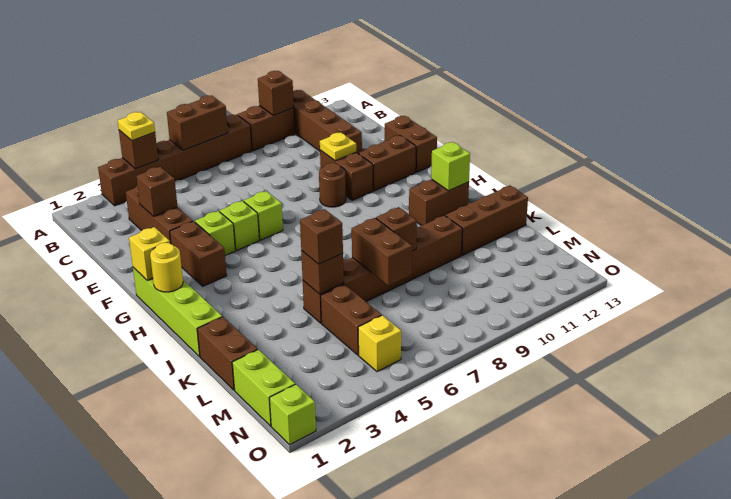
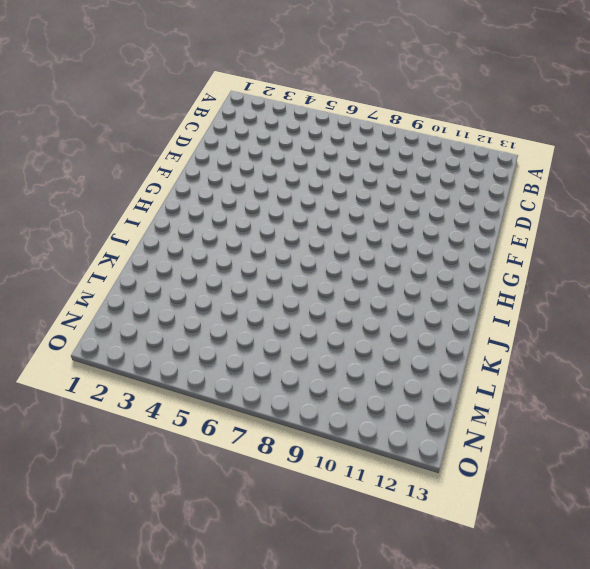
none -> brown 1x6 brick [98,114,252,206]
none -> brown 1x2 brick [238,106,295,151]
none -> brown 1x4 brick [293,90,362,153]
none -> brown 1x3 brick [126,186,192,244]

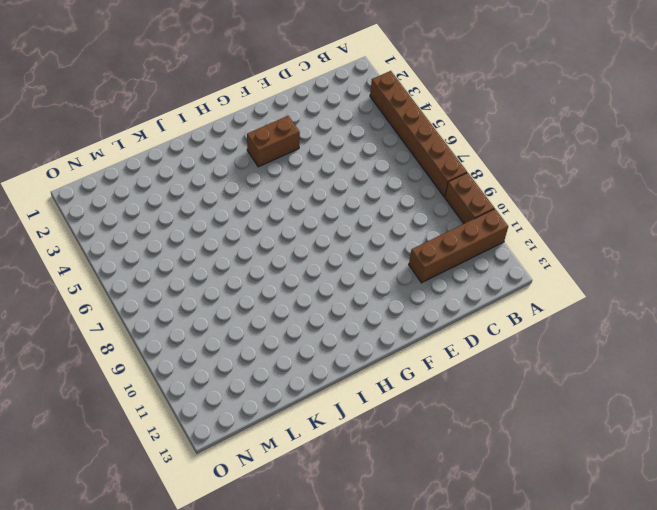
none -> brown 1x3 brick [126,186,192,244]
none -> brown 1x2 brick [320,150,373,200]
none -> brown 1x2 brick [385,116,437,172]
none -> lime 1x1 brick [194,211,235,256]

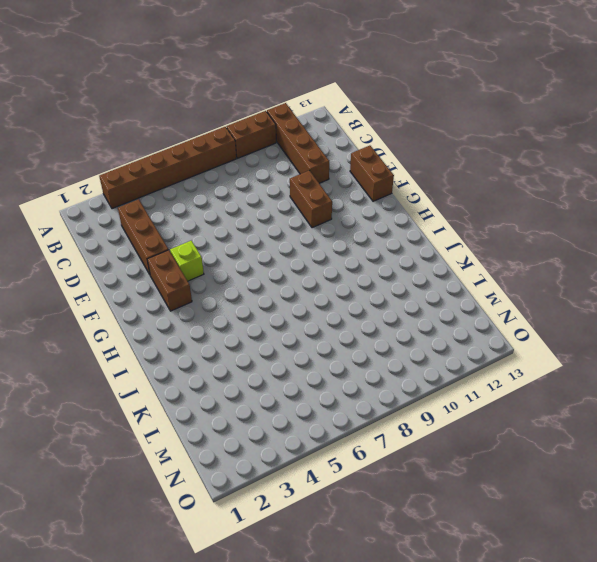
none -> lime 1x1 brick [219,201,259,251]
none -> lime 1x1 brick [244,191,283,240]
none -> brown 1x1 round brick [319,163,346,207]
none -> brown 1x2 brick [358,135,416,191]

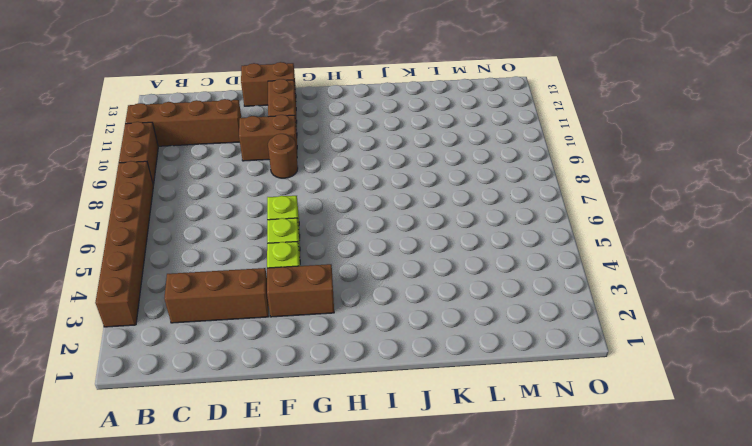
none -> lime 1x4 brick [133,267,222,357]
none -> brown 1x2 brick [409,179,469,226]
none -> brown 1x2 brick [197,317,258,390]
none -> brown 1x6 brick [303,215,462,323]

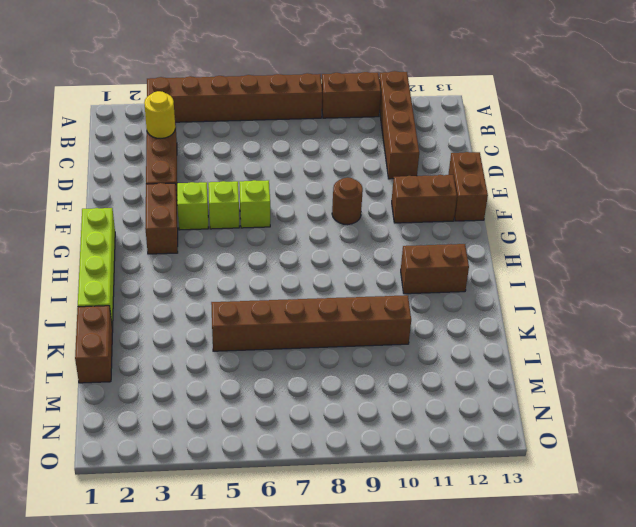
yellow 1x1 round brick [144,91,175,139] -> yellow 1x1 round brick moved to [150,243,183,292]
none -> brown 1x2 brick [320,150,373,200]
none -> brown 1x3 brick [445,185,528,255]
none -> brown 1x2 brick [321,284,382,355]
none -> lime 1x2 brick [232,350,295,426]

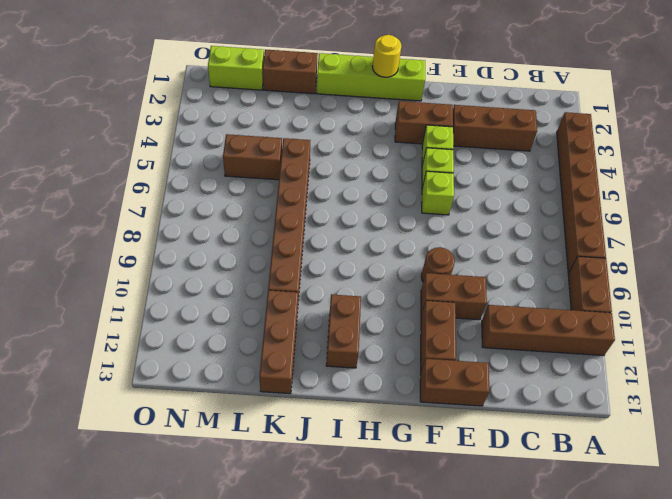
none -> yellow 1x1 brick [358,315,401,372]
none -> lime 1x1 brick [270,384,316,445]
none -> brown 1x1 brick [119,130,158,169]
none -> brown 1x2 brick [167,95,228,150]

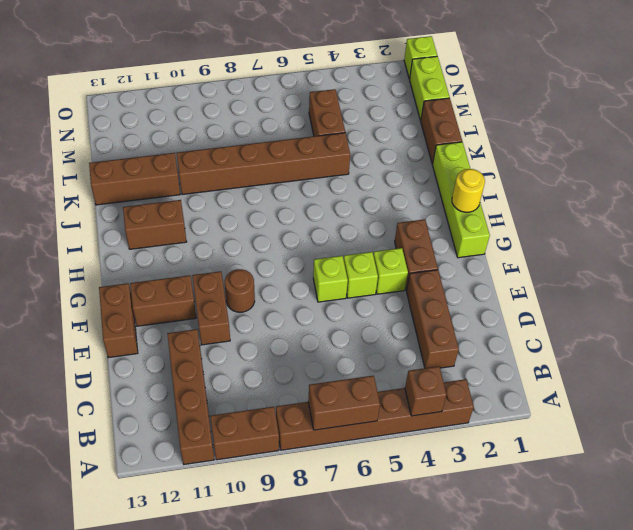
none -> yellow 1x1 brick [358,315,401,372]
none -> brown 1x1 brick [258,71,294,115]
none -> brown 1x1 brick [136,167,178,216]
none -> yellow 1x1 plate [320,132,356,161]

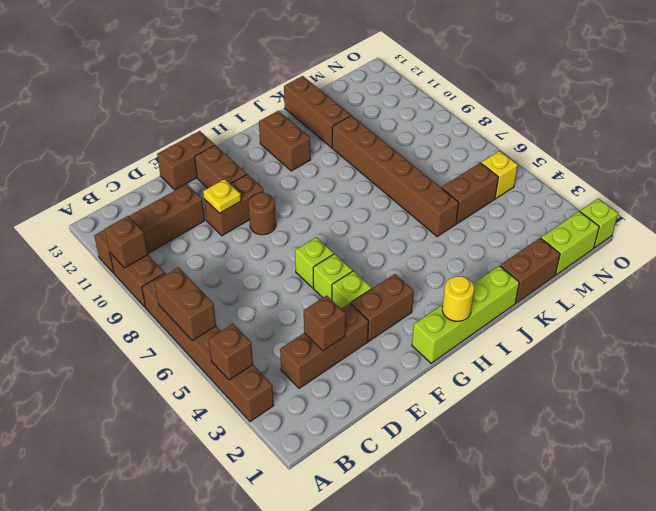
none -> yellow 1x1 brick [129,227,170,281]
none -> lime 1x1 brick [431,142,470,191]
none -> brown 1x1 brick [301,251,344,294]
none -> brown 1x2 brick [352,218,412,286]

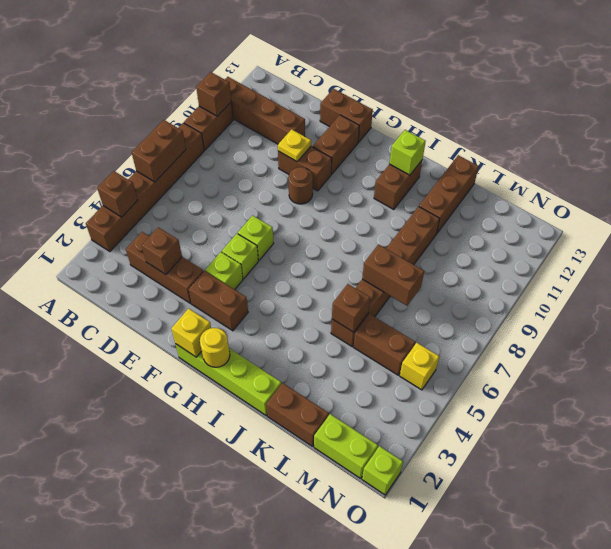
none -> brown 1x1 brick [376,207,417,251]
none -> yellow 1x1 plate [118,112,155,141]
none -> brown 1x1 brick [300,209,343,264]

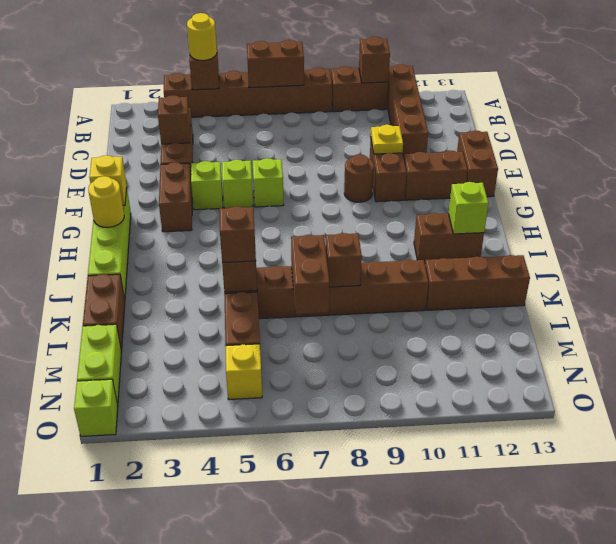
yellow 1x1 round brick [187,13,217,61] -> yellow 1x1 plate [118,112,155,141]

